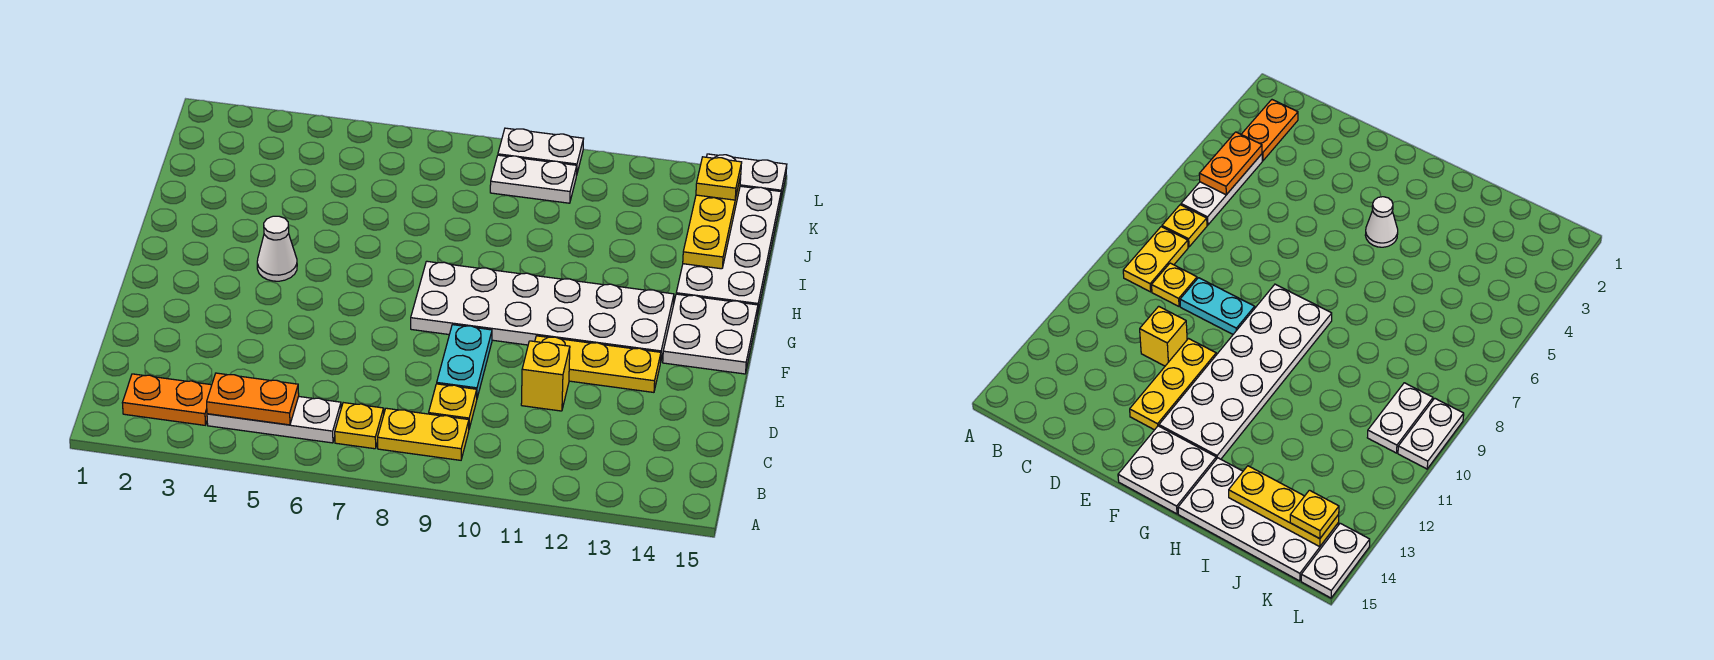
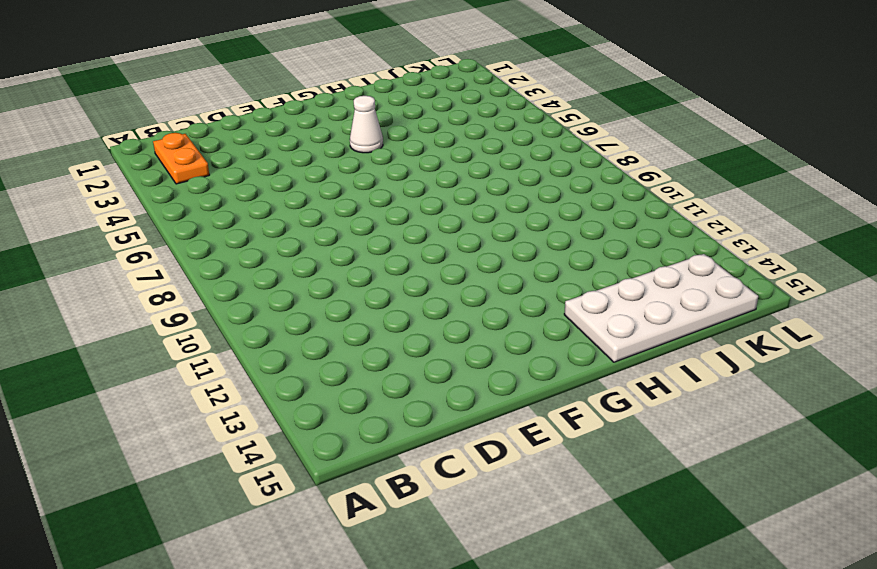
none -> white 1x3 plate [207,396,341,443]
none -> yellow 1x1 plate [335,403,384,449]
none -> yellow 1x2 plate [378,408,469,460]

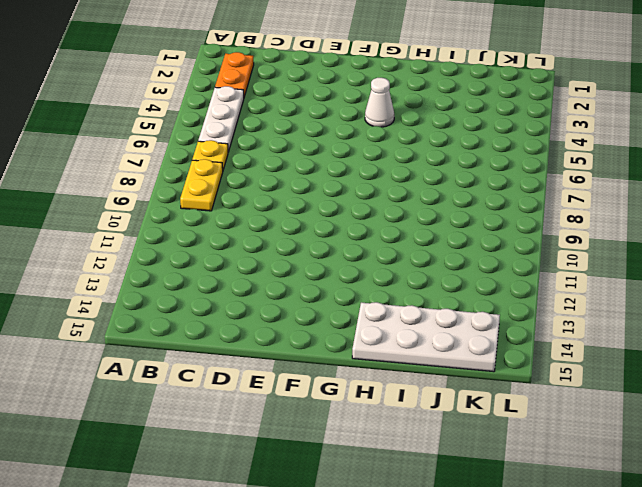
none -> yellow 1x1 plate [429,384,477,429]
none -> cyan 1x2 plate [437,325,492,398]
none -> yellow 1x1 brick [521,341,570,411]

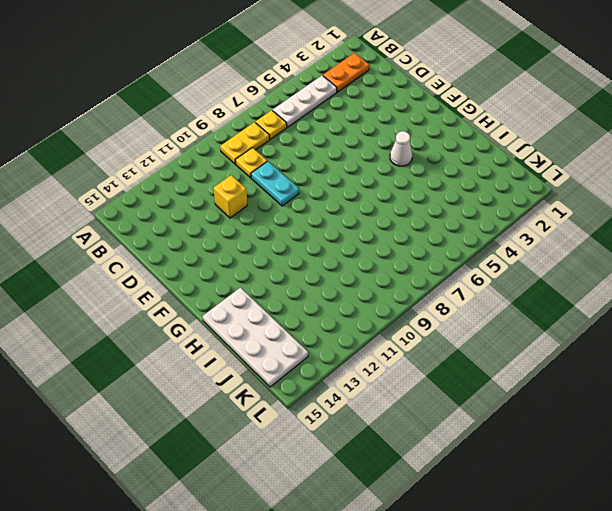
none -> yellow 1x3 plate [535,336,661,392]
none -> white 2x6 plate [411,261,674,359]
none -> white 2x2 plate [663,294,758,374]

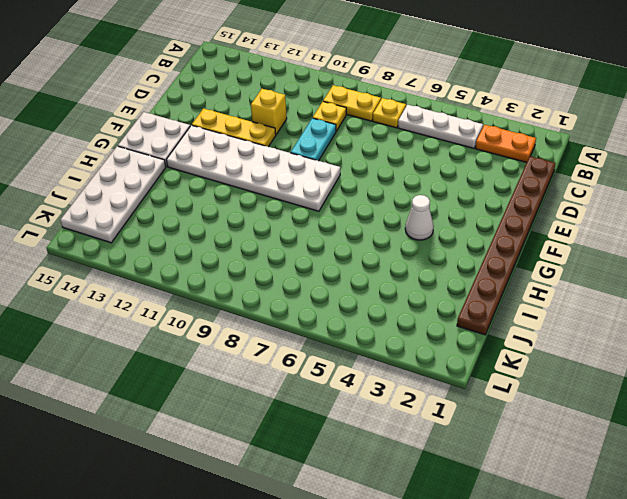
brown 1x8 plate [457,156,556,335] -> none
none -> white 1x2 plate [490,155,577,203]
none -> white 1x2 plate [498,128,584,175]
none -> white 1x2 plate [707,154,787,198]

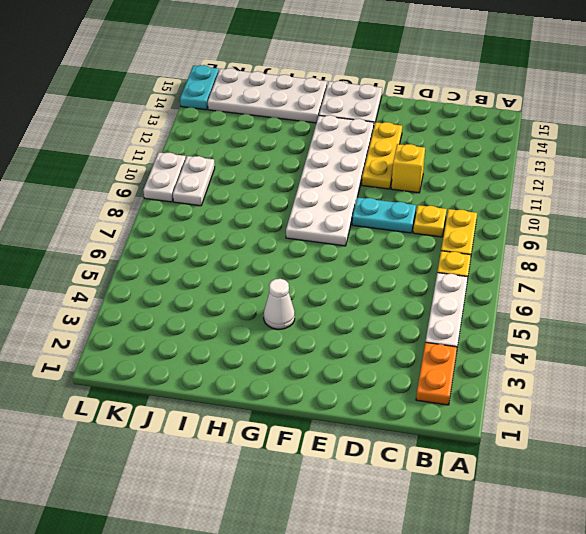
cyan 1x2 plate [180,65,219,110] -> white 1x2 plate [707,154,787,198]
none -> orange 1x2 plate [207,373,299,425]
none -> yellow 1x3 plate [683,176,741,269]
none -> yellow 1x1 plate [696,157,742,200]

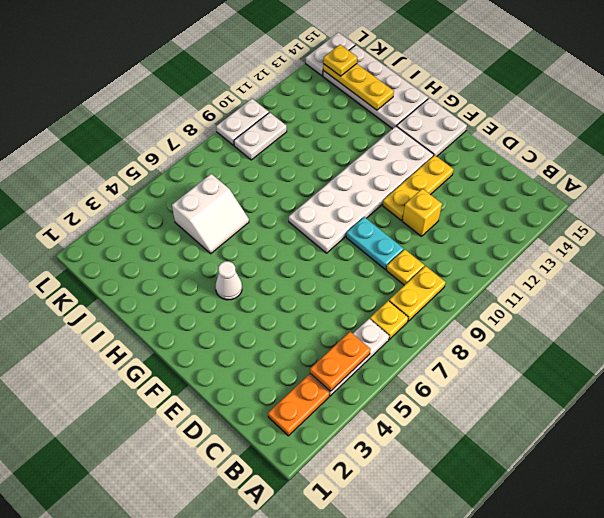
white 2x2 slope [172,174,249,254] -> none

